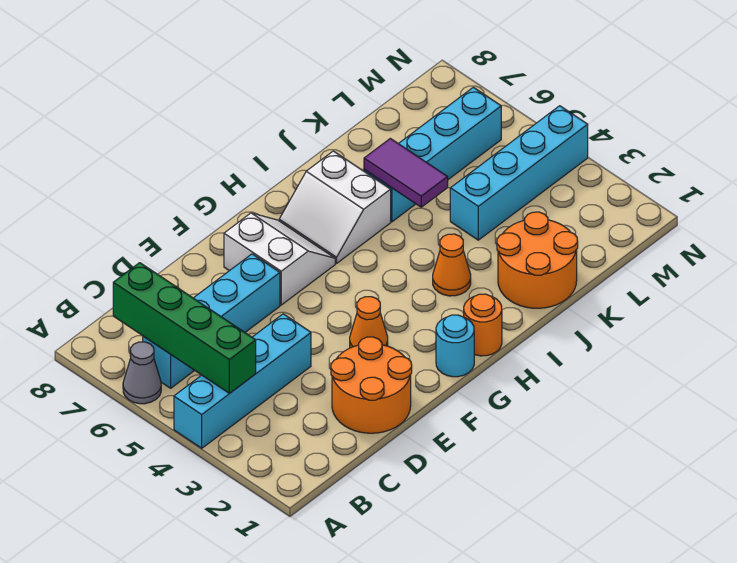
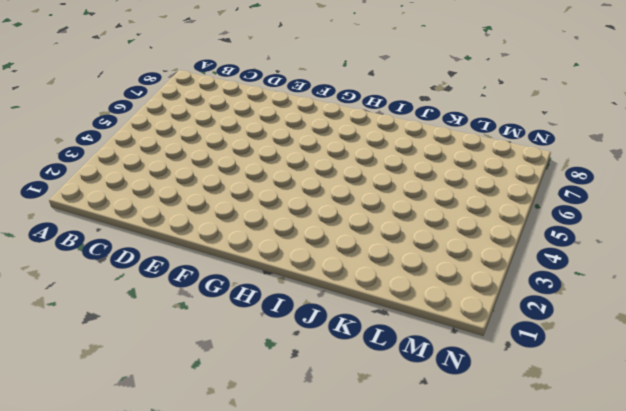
none -> cyan 1x4 brick [174,314,311,448]
none -> grey 1x1 cone [123,342,161,404]
none -> cyan 1x4 brick [143,254,280,388]

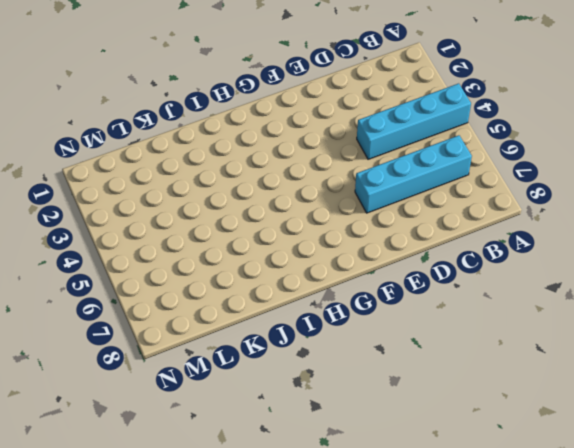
none -> grey 1x1 cone [123,342,161,404]
none -> orange 2x2 round brick [331,337,412,433]
none -> orange 1x1 cone [350,297,388,348]

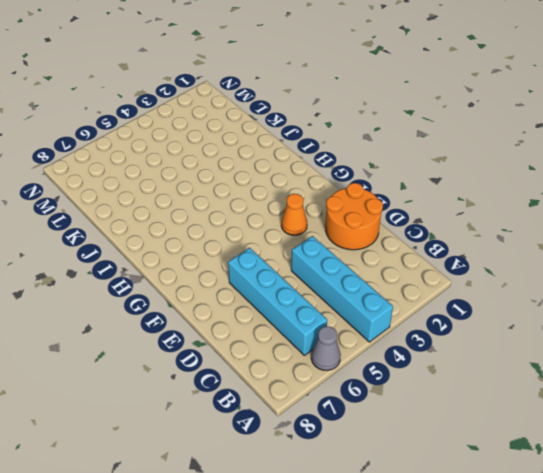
none -> white 2x2 slope [224,213,335,305]
none -> cyan 1x1 round brick [436,315,474,377]
none -> orange 1x1 round brick [464,294,502,356]

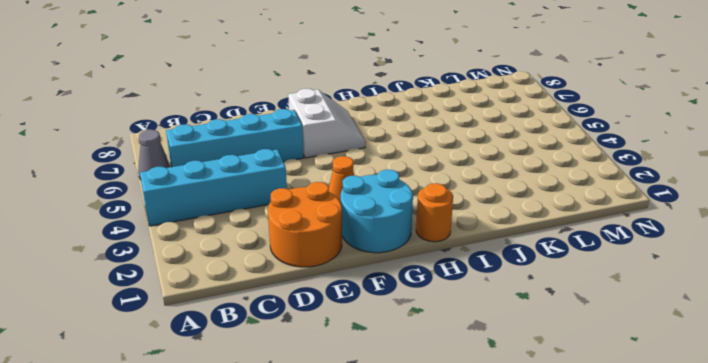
cyan 2x2 round brick [341,170,413,253] -> cyan 1x1 round brick [436,315,474,377]
none -> white 2x2 slope [279,151,391,263]
none -> orange 1x1 cone [433,234,471,296]
none -> orange 2x2 round brick [497,212,578,308]

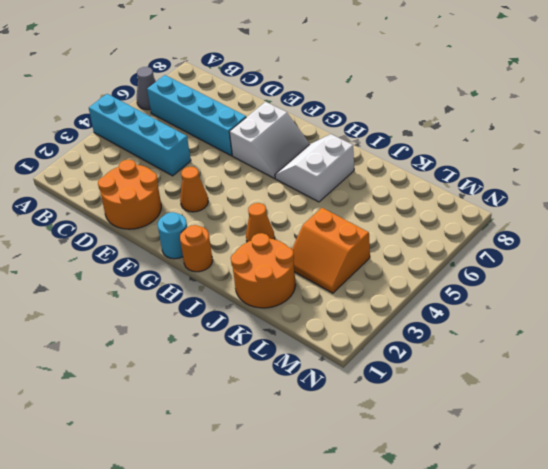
orange 2x2 slope [292,208,370,293] -> cyan 1x4 brick [450,106,588,240]
none -> cyan 1x4 brick [364,87,501,222]
none -> green 1x4 brick [113,263,256,393]
none -> purple 1x2 tile [364,138,448,207]

